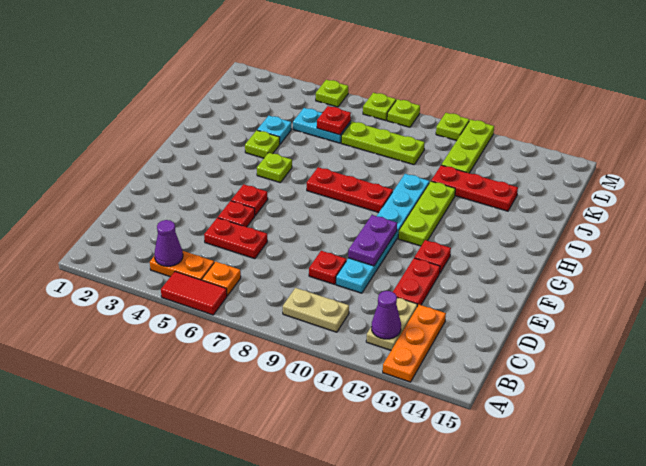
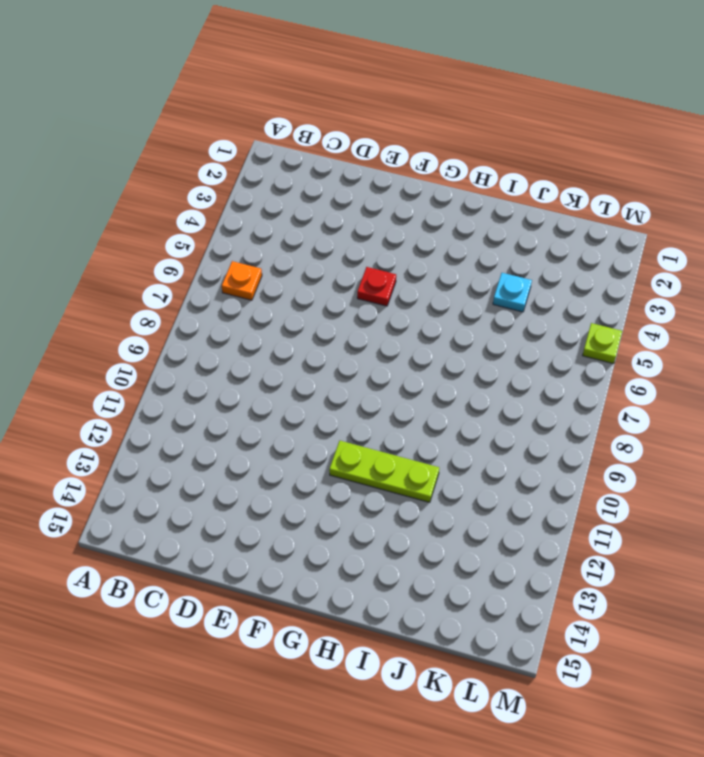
none -> red 1x2 tile [161,271,227,315]
none -> orange 1x3 plate [383,305,446,382]
none -> orange 1x2 plate [150,251,214,280]
none -> tan 1x2 plate [283,288,349,332]

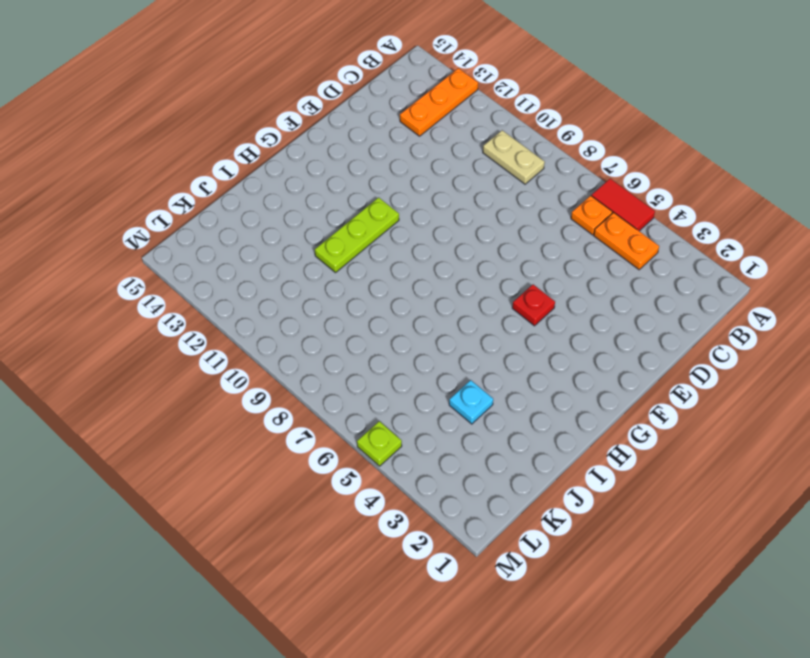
none -> tan 1x2 plate [366,298,417,350]
none -> red 1x2 plate [204,218,267,259]
none -> red 1x1 plate [309,251,346,284]
none -> cyan 1x6 plate [336,174,429,293]

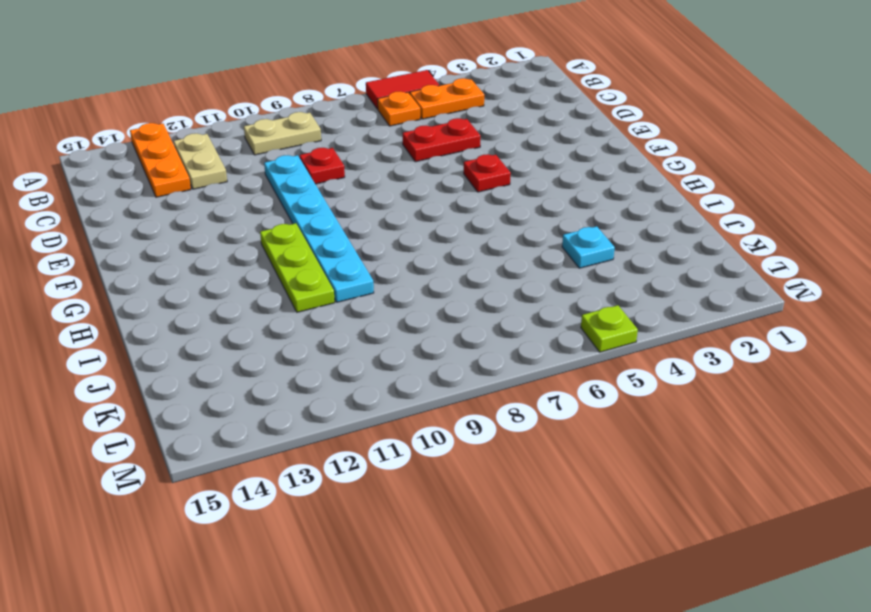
none -> red 1x2 plate [393,258,440,306]
none -> red 1x1 plate [218,201,255,227]
none -> red 1x1 plate [414,240,451,273]
none -> lime 1x1 plate [257,153,292,183]

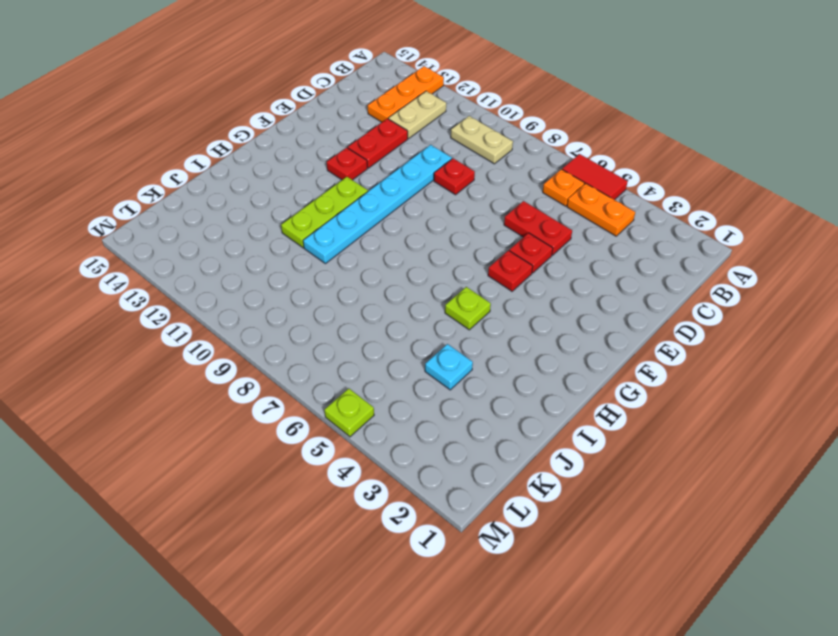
none -> red 1x3 plate [307,167,393,213]
none -> lime 1x1 plate [245,130,280,158]
none -> red 1x3 plate [431,165,518,211]
none -> cyan 1x2 plate [293,108,351,143]

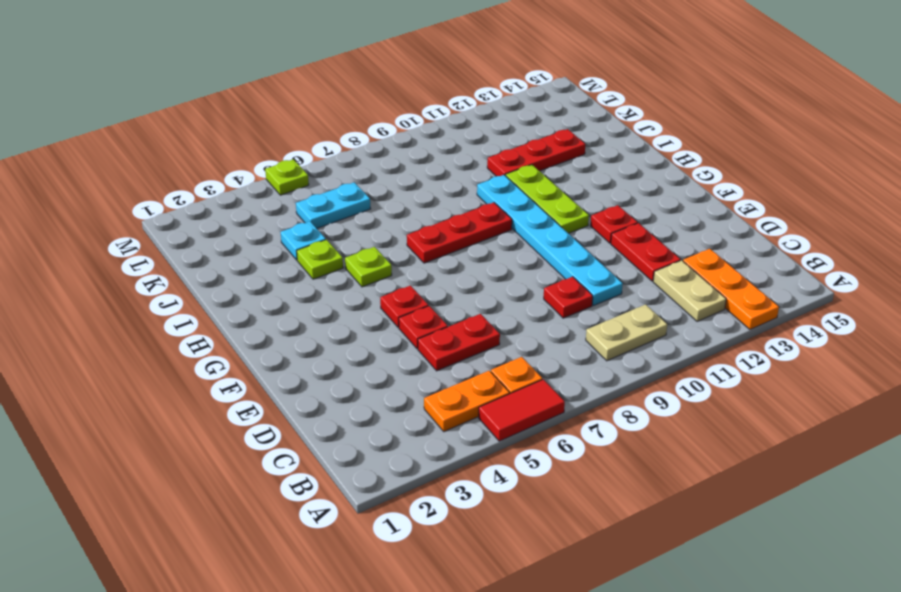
none -> lime 1x3 plate [341,121,425,165]
none -> lime 1x3 plate [442,120,494,173]
none -> lime 1x1 plate [363,93,396,121]
none -> lime 1x1 plate [387,99,420,127]

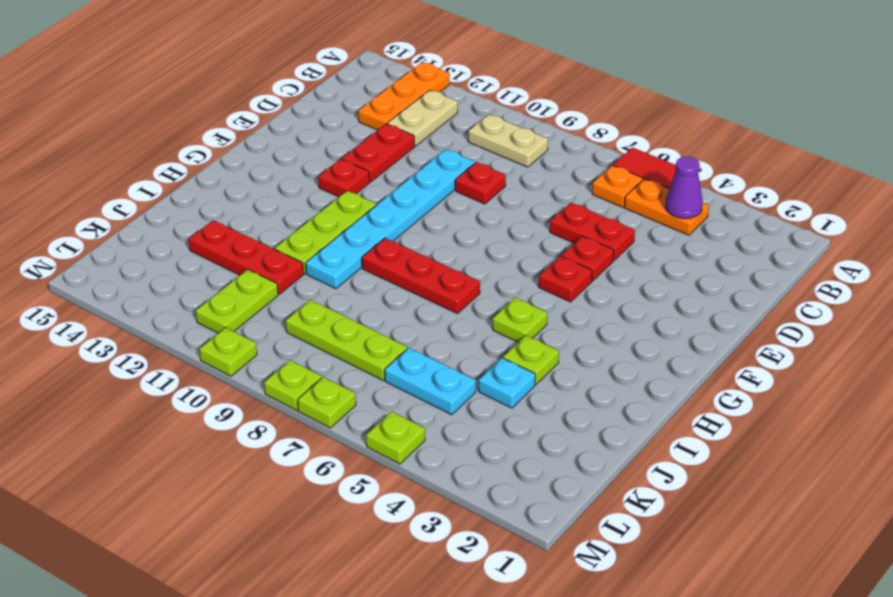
lime 1x2 plate [196,269,278,333] -> lime 1x3 plate [442,120,494,173]
none -> purple 1x1 cone [371,291,401,339]
none -> purple 1x2 plate [348,215,397,266]
none -> red 1x1 plate [317,106,351,135]

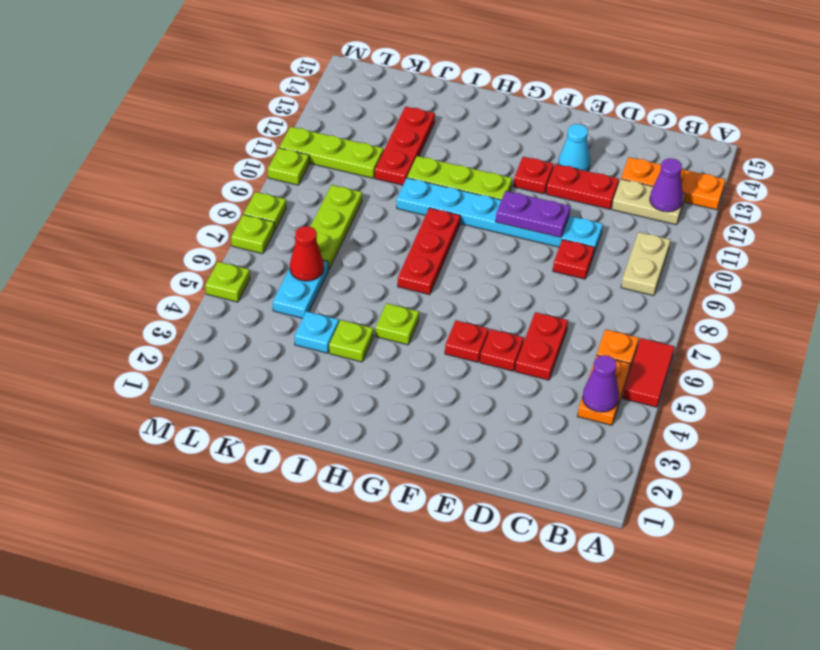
cyan 1x1 cone [558,124,590,171] -> none
red 1x1 cone [290,226,324,281] -> red 1x1 plate [317,106,351,135]

